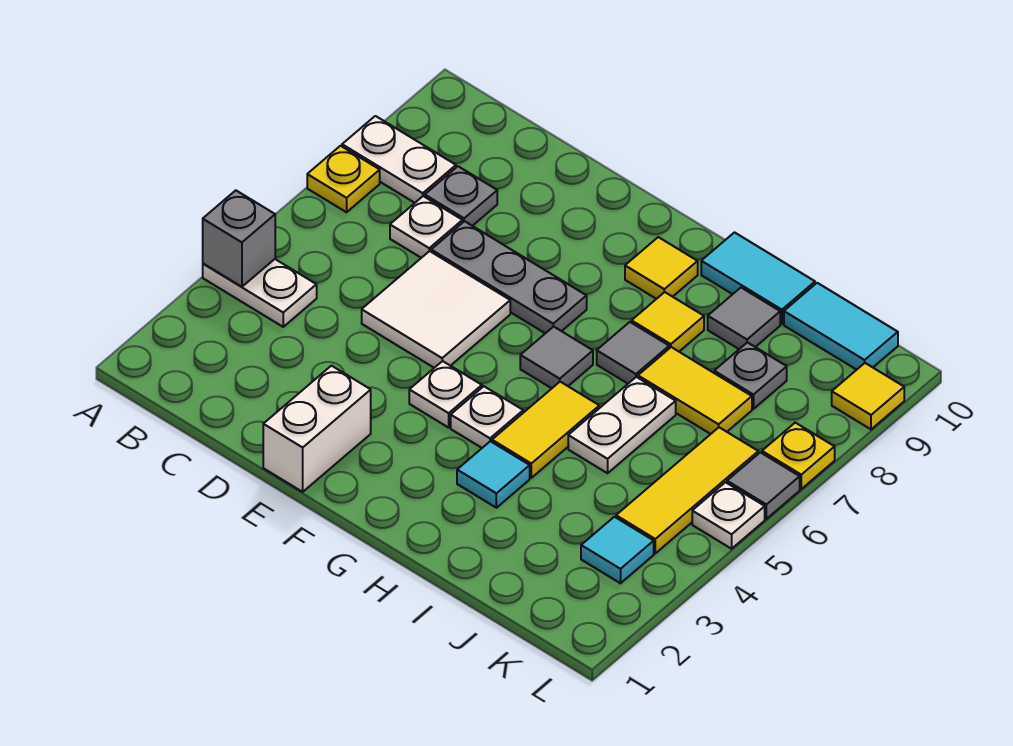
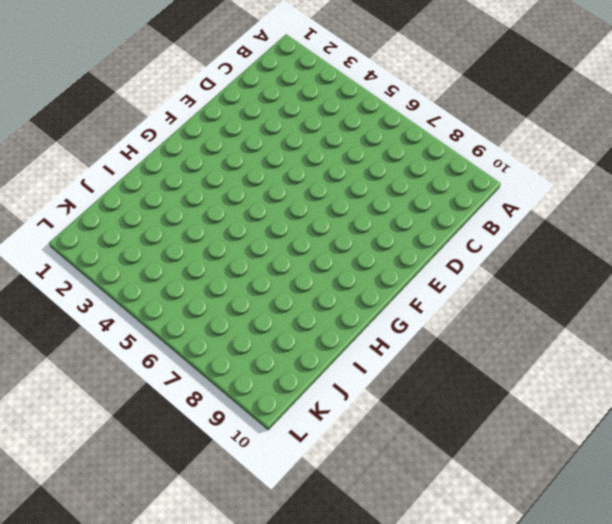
none -> white 1x2 plate [203,259,317,327]
none -> yellow 1x1 plate [307,146,380,212]
none -> white 1x2 plate [342,116,456,203]

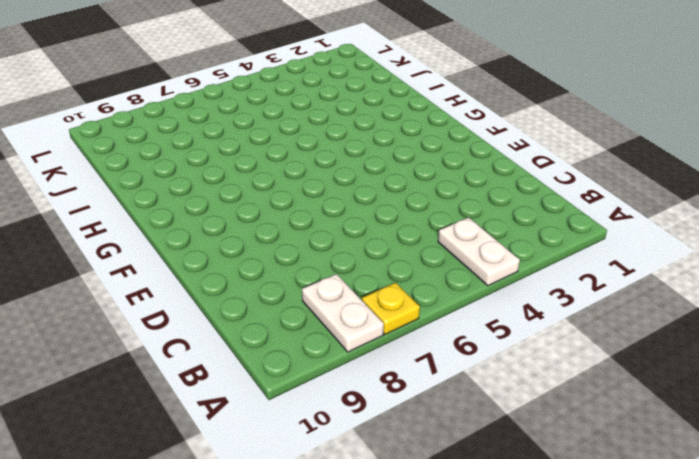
none -> white 1x1 plate [390,196,462,258]
none -> grey 1x1 plate [425,166,497,226]
none -> white 2x2 tile [362,251,510,368]

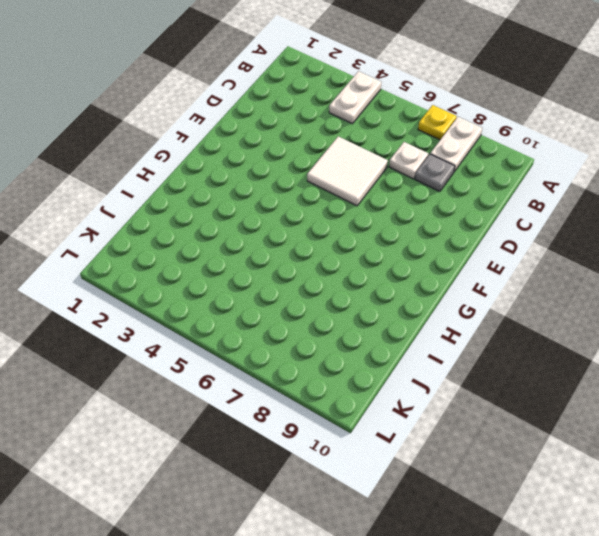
none -> grey 1x3 plate [431,221,587,333]
none -> white 1x2 brick [263,366,371,492]
none -> white 1x1 plate [409,361,482,428]

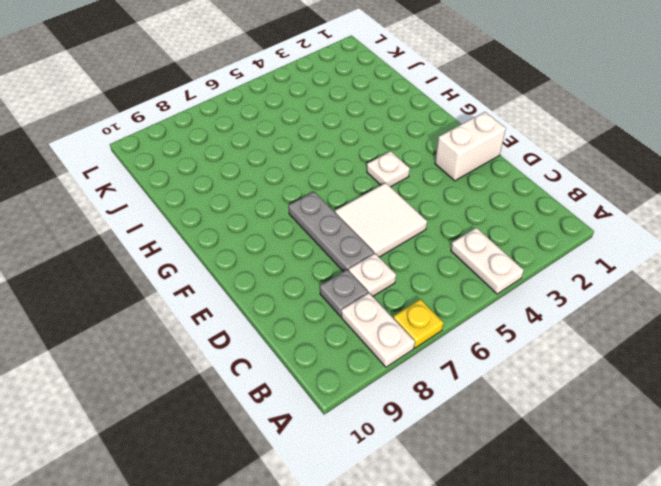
none -> white 1x1 plate [451,386,523,448]
none -> grey 1x1 tile [520,327,593,388]
none -> yellow 1x1 tile [625,237,698,299]

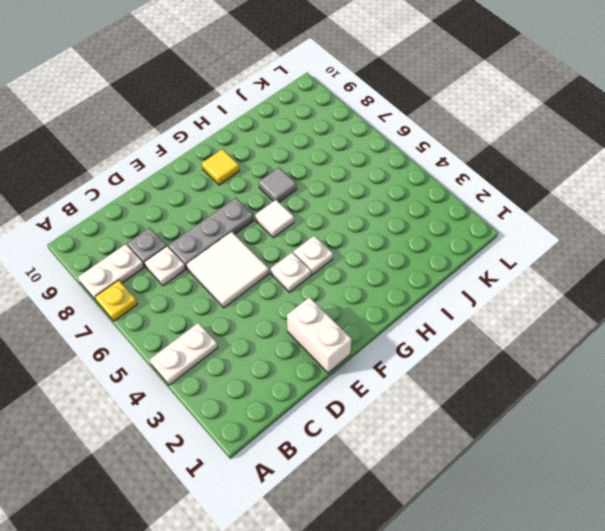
white 1x1 tile [255,200,294,238] -> grey 1x1 tile [520,327,593,388]
none -> cyan 1x1 tile [457,441,530,508]
none -> yellow 1x2 tile [492,382,599,478]
none -> yellow 1x1 tile [632,292,704,351]

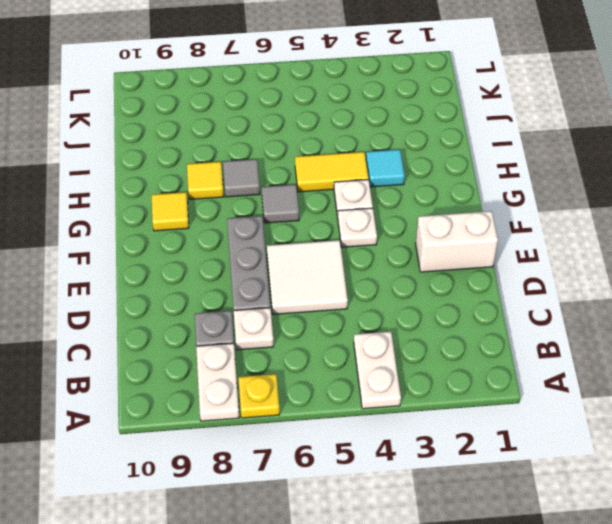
none -> cyan 1x2 tile [701,233,815,324]
none -> white 1x2 plate [568,377,676,473]
none -> yellow 1x2 tile [638,347,752,434]

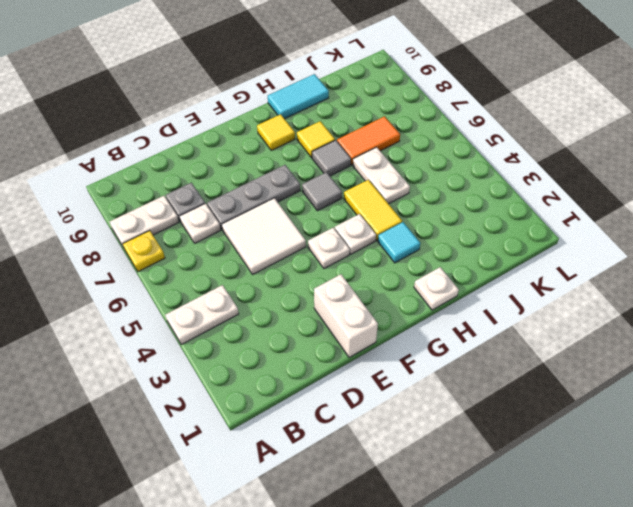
white 1x1 plate [414,267,459,310] -> white 1x1 plate moved to [692,482,765,549]
orange 1x2 tile [337,116,400,165] -> yellow 1x2 tile [638,347,752,434]
none -> grey 1x1 tile [708,288,780,349]
none -> grey 1x1 plate [714,342,787,409]
none -> cyan 1x2 tile [784,283,898,370]

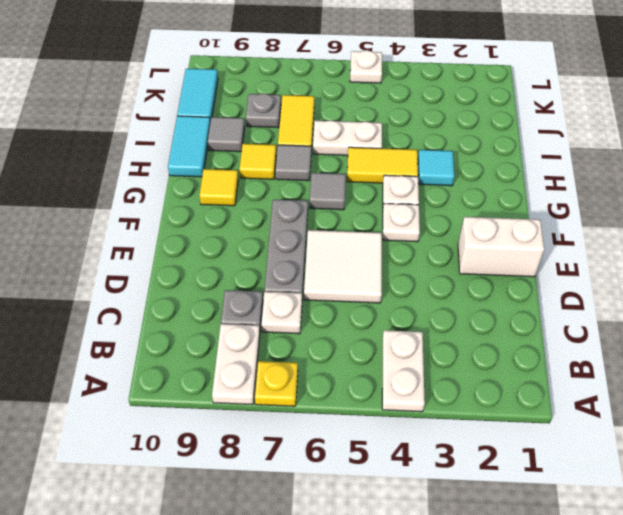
none -> cyan 1x1 tile [581,517,654,583]
none -> yellow 1x3 tile [616,427,758,553]
none -> grey 1x1 tile [727,452,800,519]

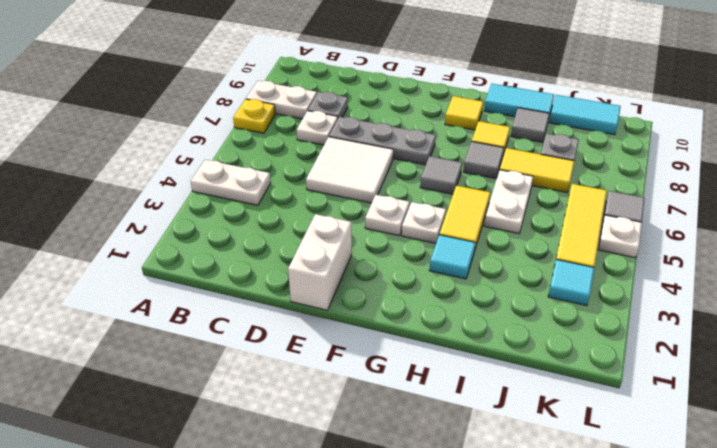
none -> yellow 1x1 plate [762,423,835,489]
none -> yellow 1x1 tile [832,363,904,429]
none -> grey 1x1 brick [203,190,275,287]

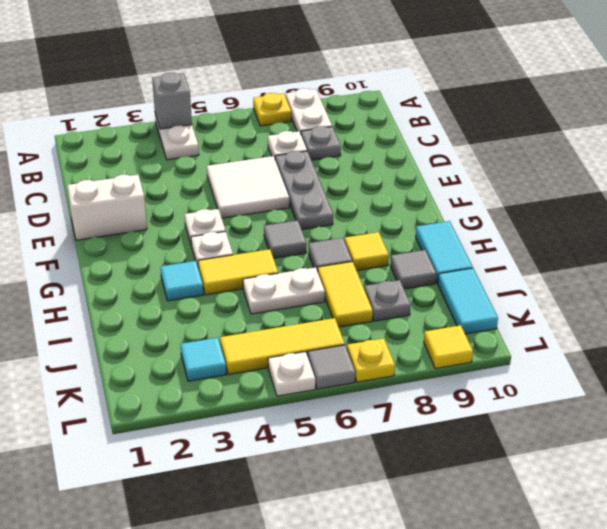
none -> yellow 1x1 tile [625,237,698,299]

